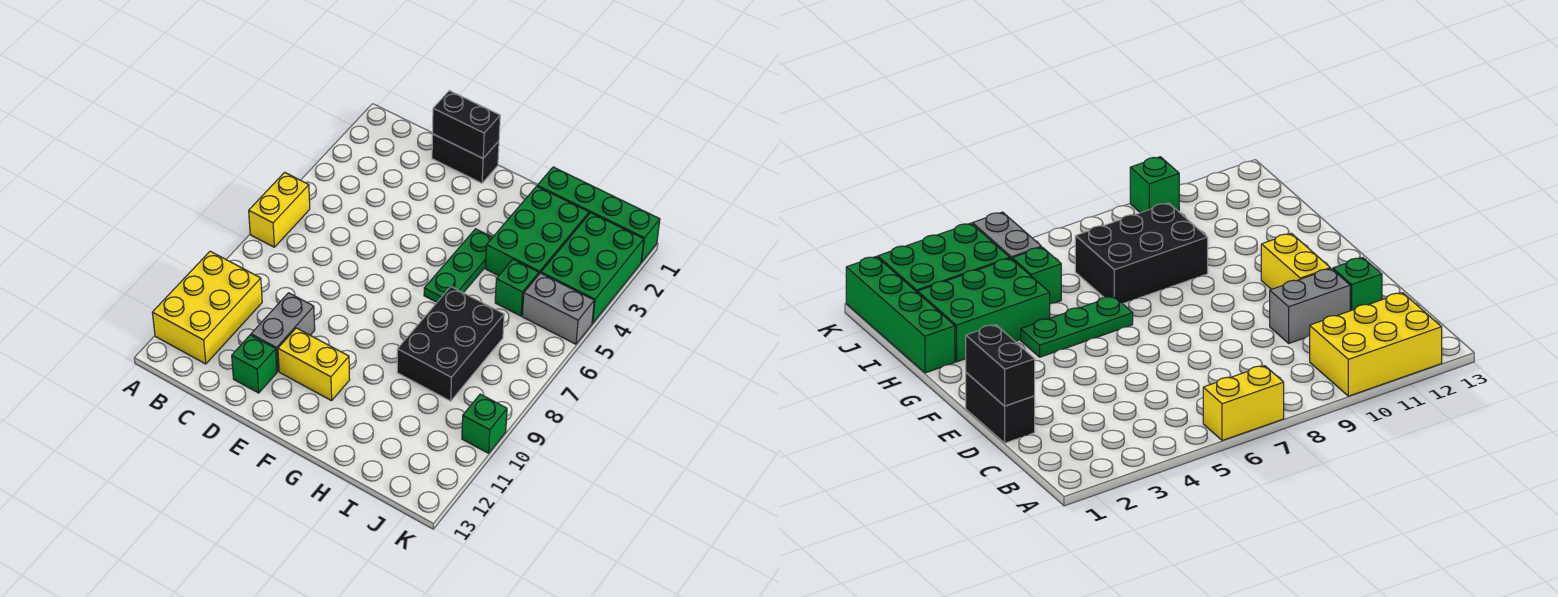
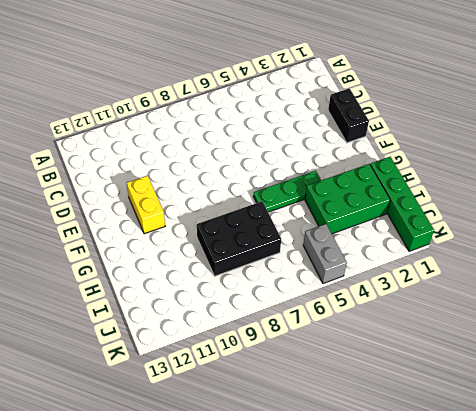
none -> yellow 1x2 brick [249,172,310,247]
none -> yellow 2x3 brick [152,251,262,364]
none -> grey 1x2 brick [251,293,315,371]

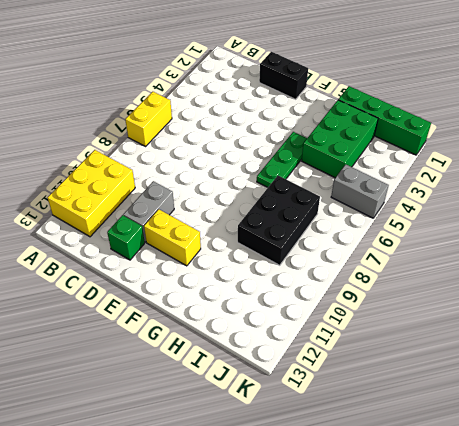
none -> green 1x1 brick [495,259,539,316]
none -> green 2x3 brick [541,213,644,323]
none -> green 1x1 brick [462,394,507,453]

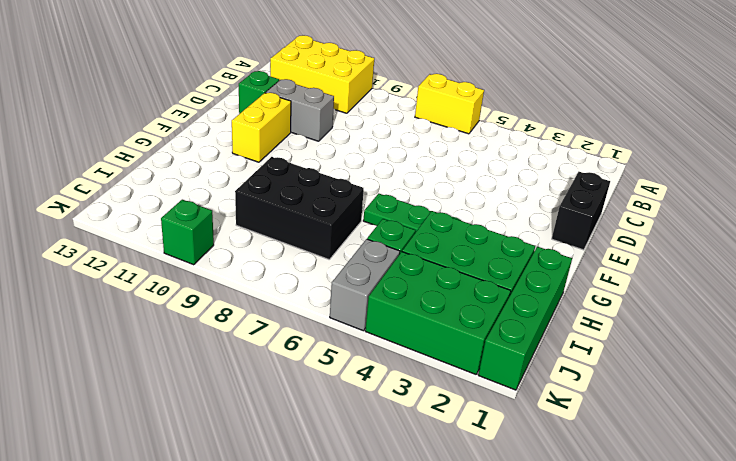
none -> black 1x2 brick [432,91,500,158]

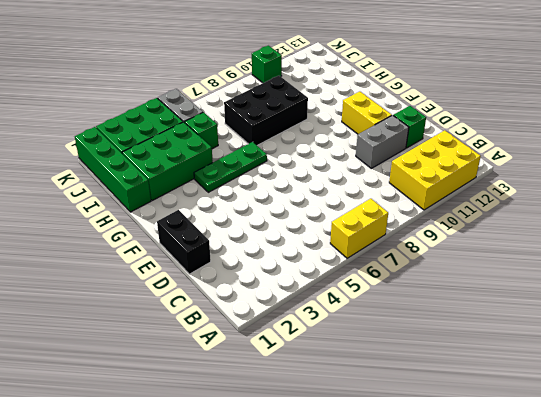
none -> black 1x2 brick [432,91,500,158]

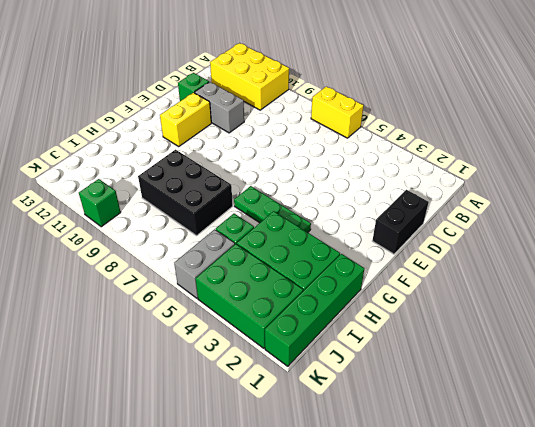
none -> black 1x2 brick [432,91,500,158]

